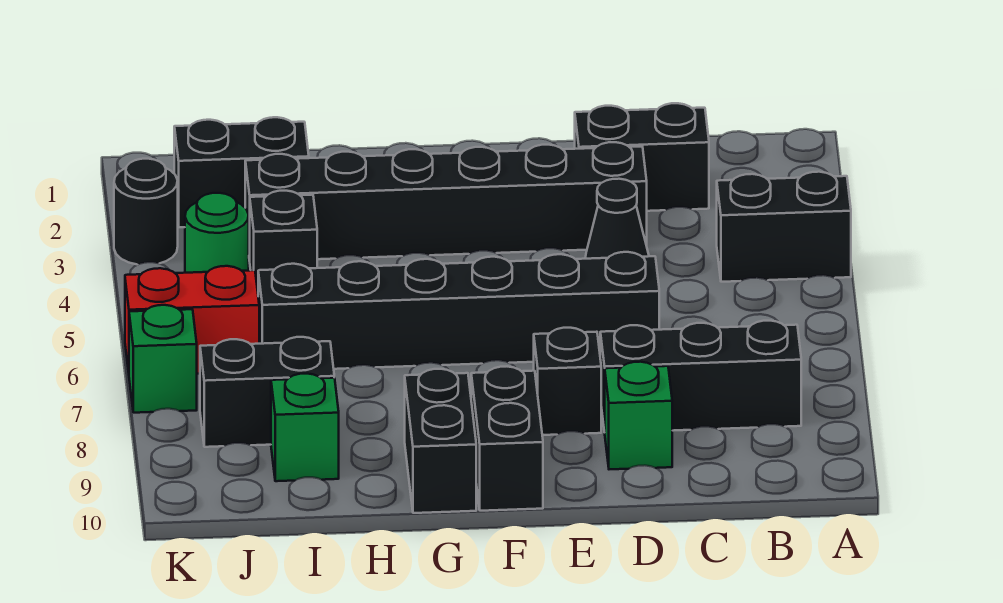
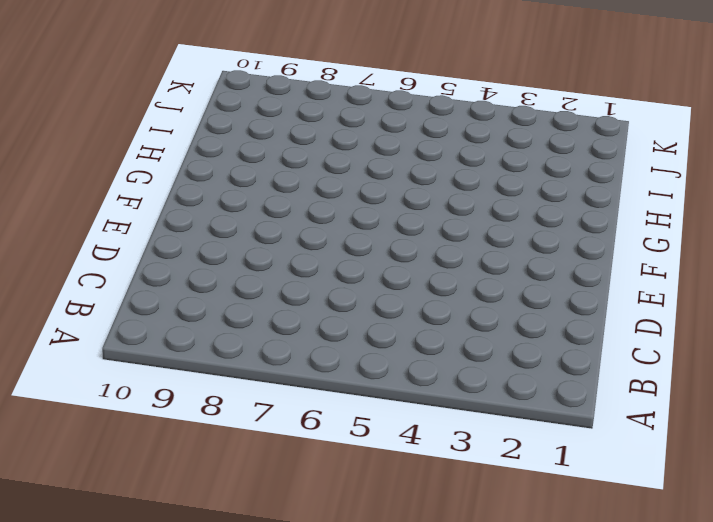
none -> black 1x2 brick [717,172,851,282]
none -> black 1x3 brick [600,321,801,432]
none -> black 1x2 brick [575,103,709,211]

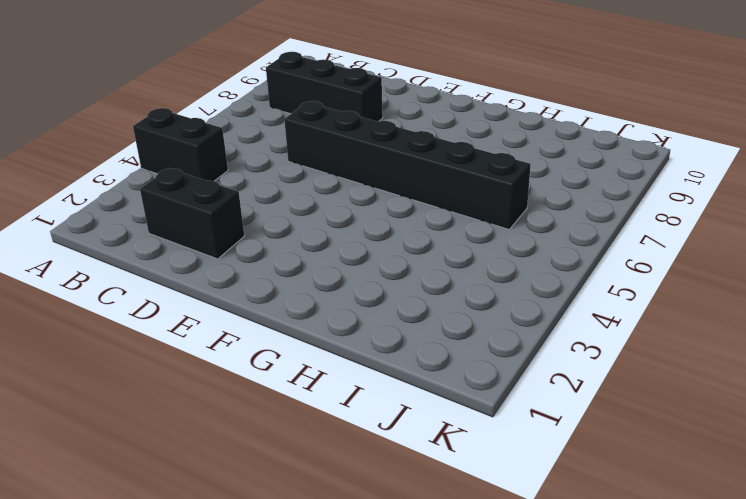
none -> black 1x6 brick [245,142,647,261]
none -> black 1x1 cone [585,179,649,259]
none -> green 1x1 brick [605,362,672,469]

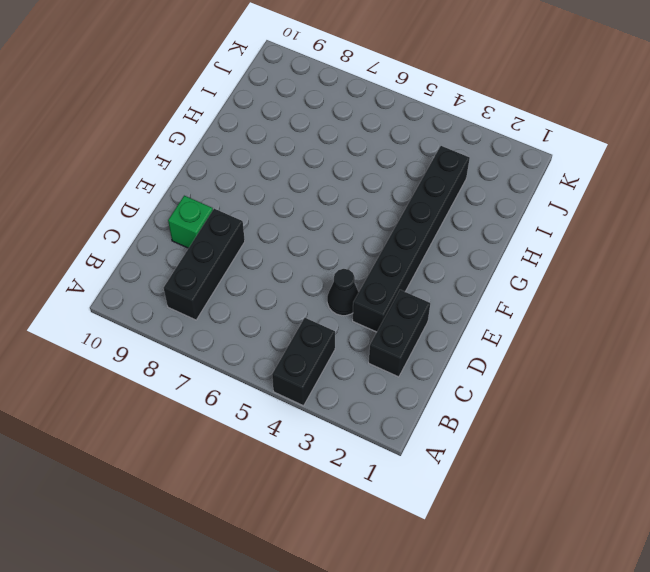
none -> black 1x6 brick [258,252,659,369]
none -> black 1x1 brick [534,328,601,435]
none -> black 1x2 brick [471,367,543,511]

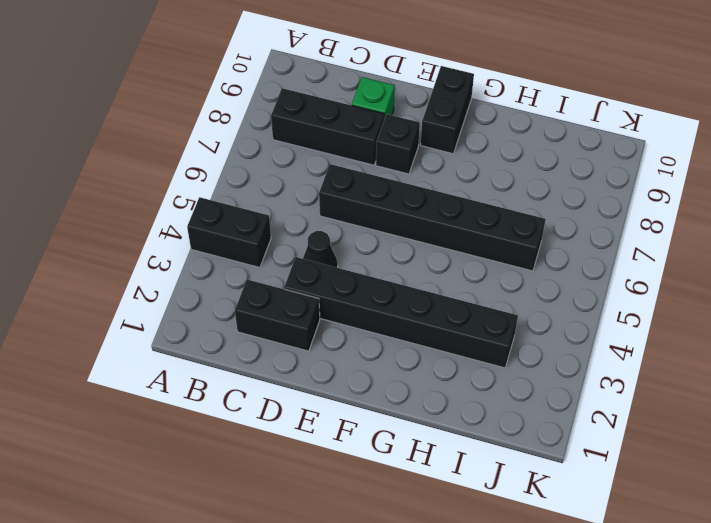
none -> black 1x2 brick [405,369,476,513]
none -> black 1x2 brick [174,117,309,227]
none -> black 1x1 brick [250,191,317,291]

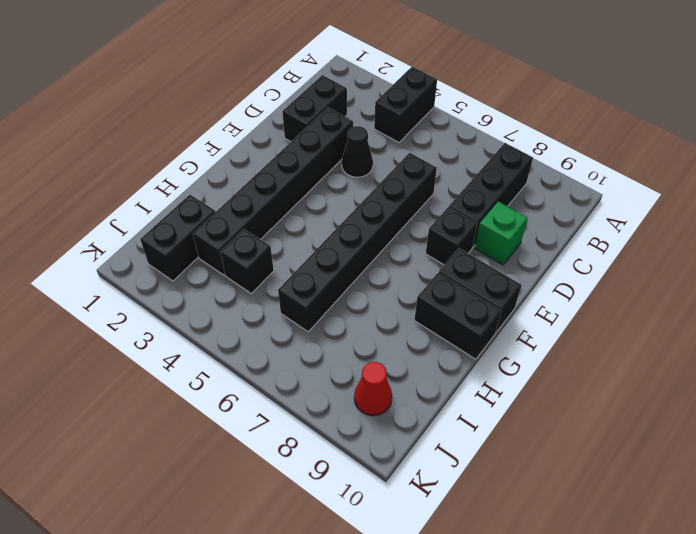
red 1x1 cone [354,362,392,416] -> none
none -> black 1x2 brick [200,337,334,447]
none -> green 1x1 brick [271,374,339,481]
none -> green 1x1 round brick [185,193,249,273]

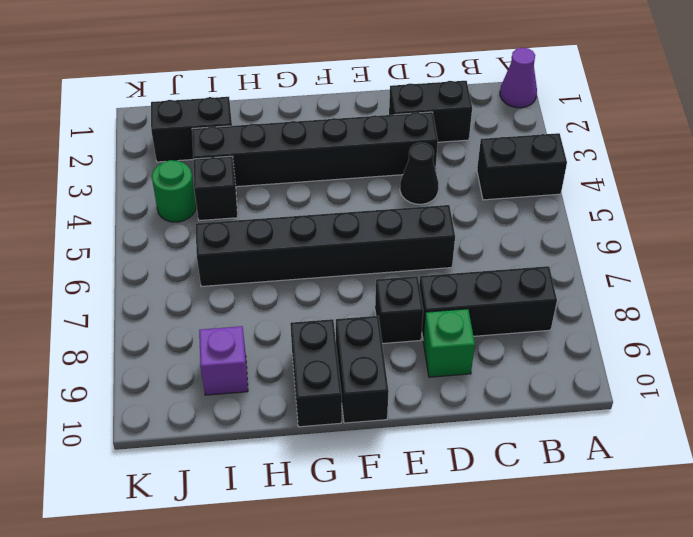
purple 1x1 cone [500,48,537,108] -> none
purple 1x1 brick [199,326,248,395] -> green 1x1 brick [271,374,339,481]
none -> black 1x2 brick [200,337,334,447]
none -> red 1x2 brick [125,266,259,374]
none -> black 1x1 round brick [114,159,178,265]

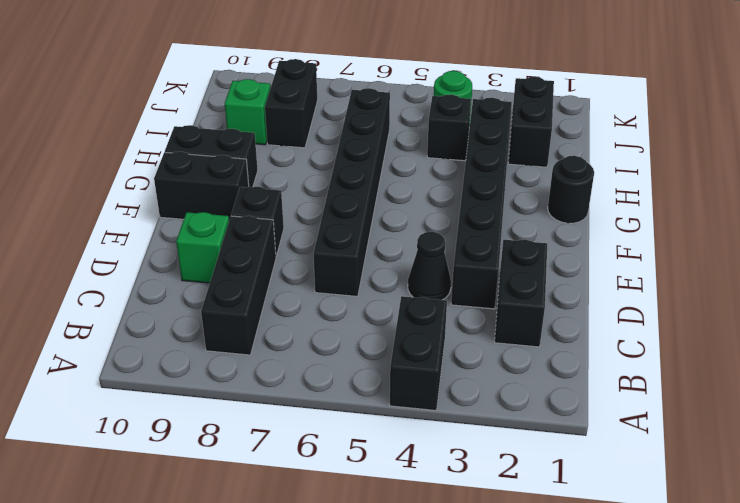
black 1x1 round brick [548,156,594,223] -> black 1x1 round brick moved to [114,159,178,265]
none -> red 1x2 brick [125,266,259,374]
none -> green 1x1 brick [129,305,197,413]

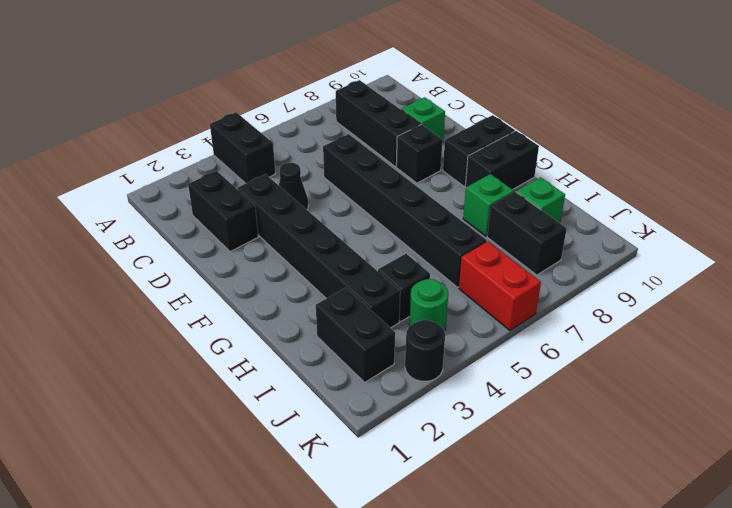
green 1x1 brick [463,174,514,236] -> green 1x1 brick moved to [129,305,197,413]

